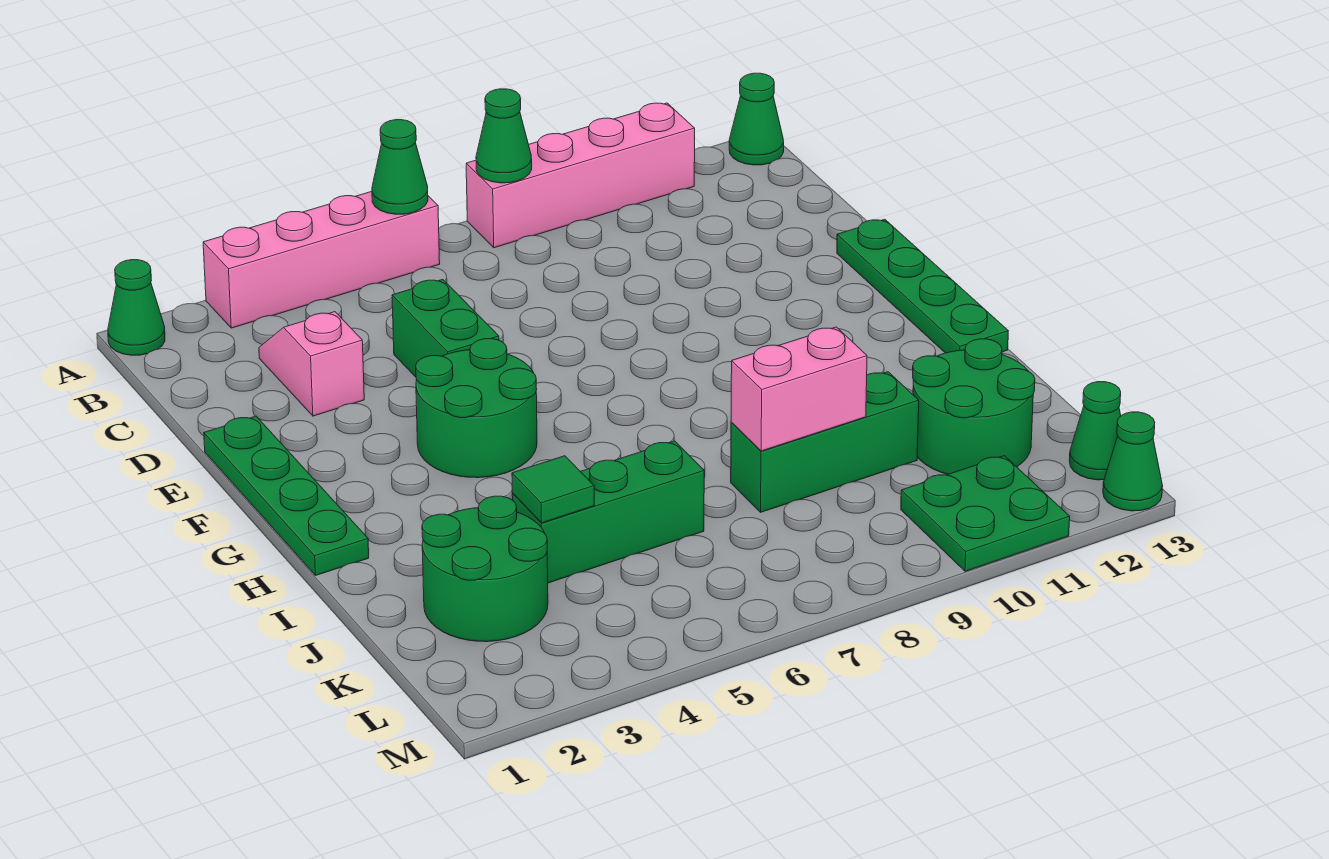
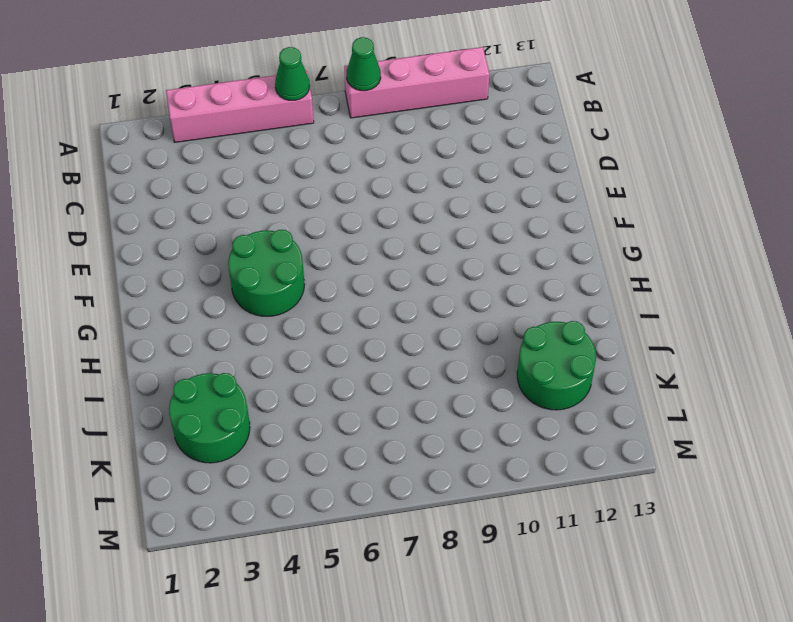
none -> green 1x1 cone [108,260,165,355]
none -> green 1x1 cone [729,73,784,165]
none -> pink 1x2 slope [259,312,364,416]

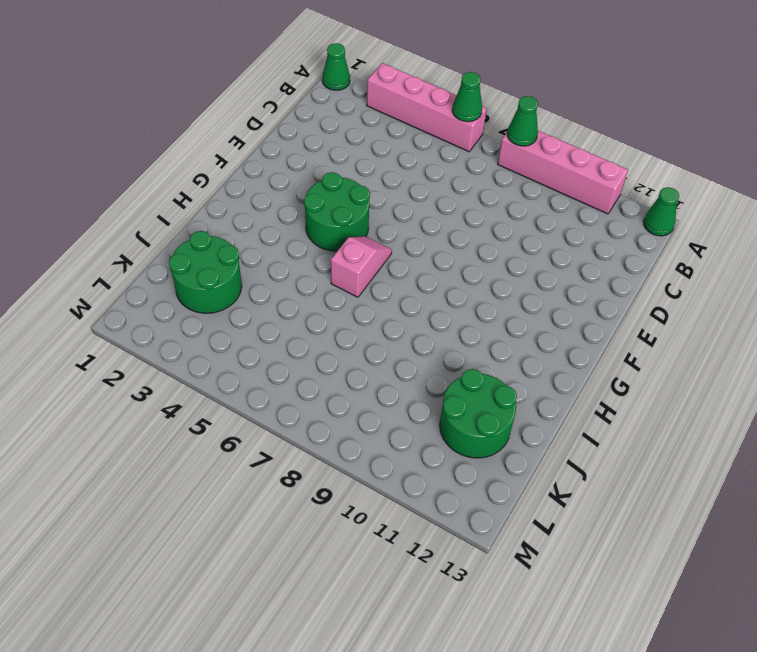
pink 1x2 slope [331,236,392,297] -> pink 1x2 slope moved to [259,312,364,416]
none -> green 1x2 brick [392,279,499,377]
none -> green 1x4 plate [204,416,369,576]
none -> green 1x4 plate [837,219,1008,353]

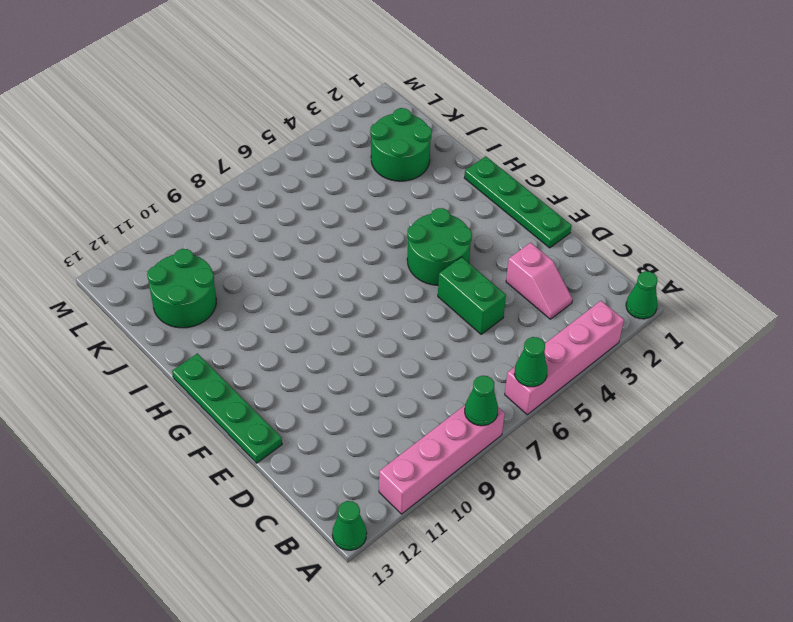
none -> green 1x3 brick [512,441,704,583]
none -> green 1x3 brick [731,372,919,512]
none -> green 2x2 plate [901,456,1070,571]

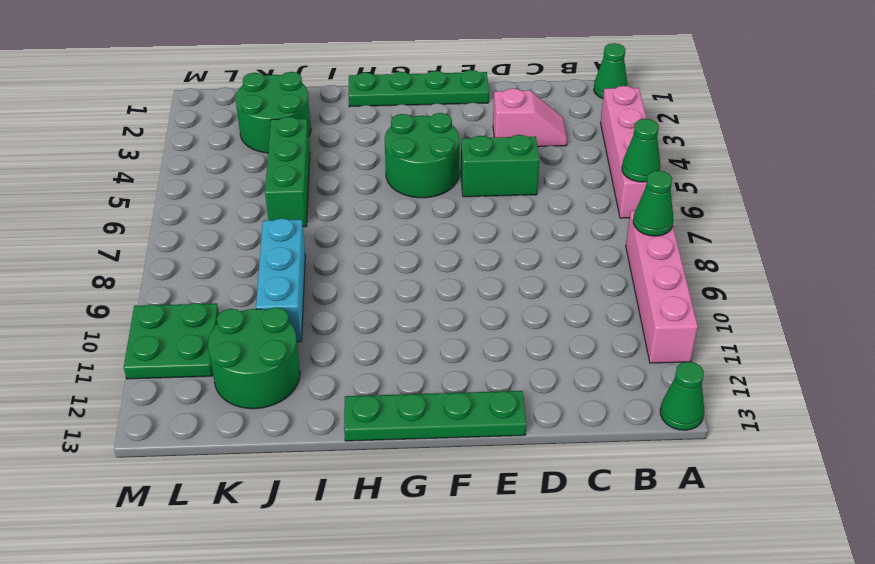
cyan 1x3 brick [256,218,305,342] -> green 1x3 brick [731,372,919,512]
none -> green 1x1 cone [1069,382,1121,480]
none -> green 1x1 cone [1103,412,1163,511]
none -> green 1x1 tile [512,456,594,523]

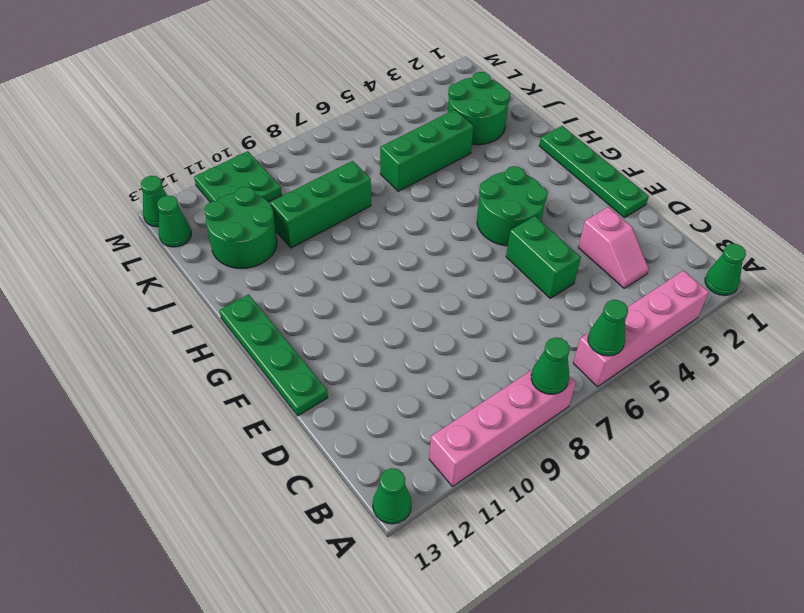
none -> green 1x1 tile [512,456,594,523]
none -> pink 1x2 brick [731,327,867,451]

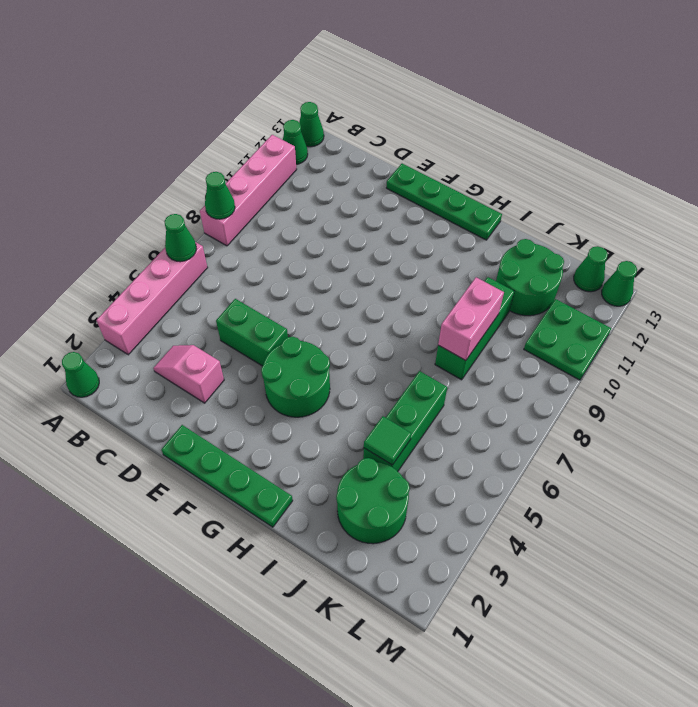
green 1x1 cone [283,120,308,164] -> none

